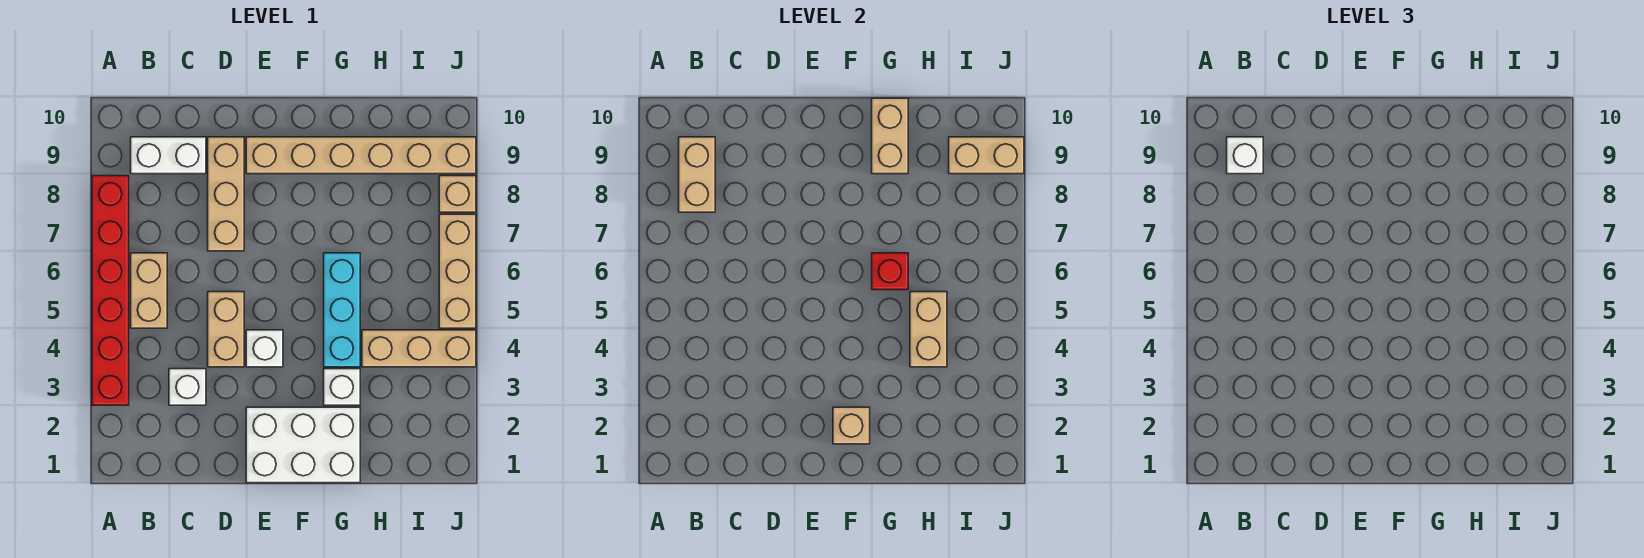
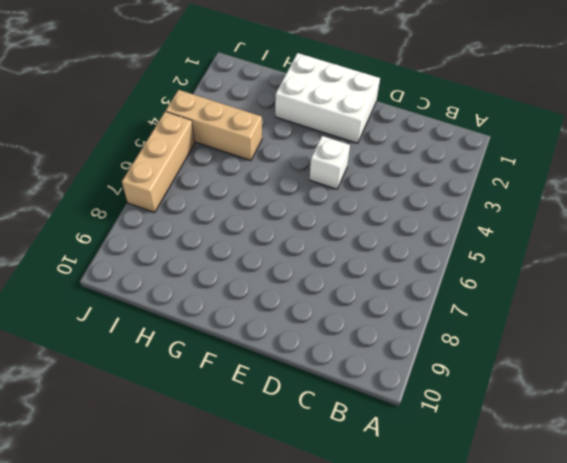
none -> red 1x6 brick [92,176,129,405]
none -> tan 1x2 brick [131,253,167,328]
none -> white 1x2 brick [131,137,206,174]

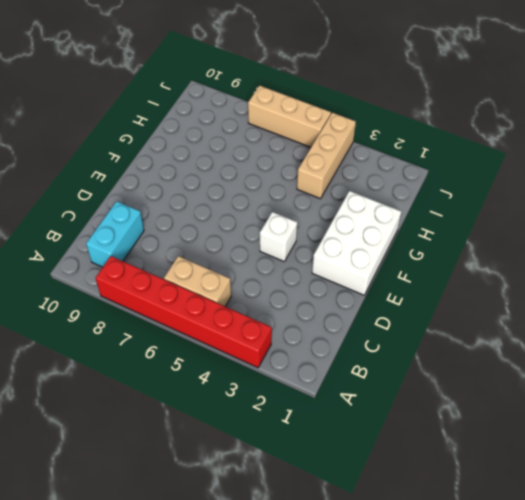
cyan 1x2 brick [86,201,144,267] -> white 1x2 brick [131,137,206,174]
none -> white 1x1 brick [169,369,206,405]
none -> tan 1x2 brick [208,292,244,367]
none -> tan 1x3 brick [208,137,244,251]

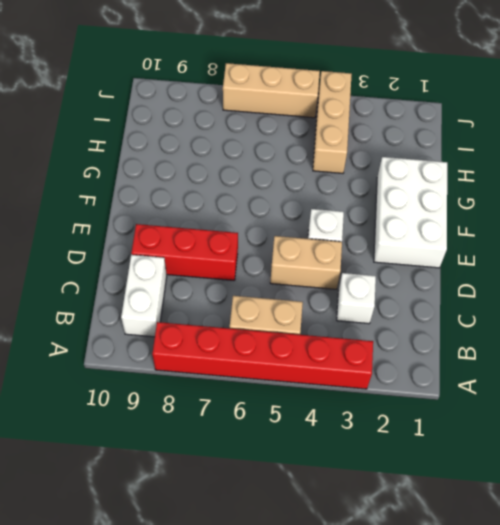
red 1x3 brick [131,224,238,280] -> tan 1x3 brick [208,137,244,251]
none -> tan 1x6 brick [246,137,476,174]
none -> white 1x1 brick [324,369,360,405]
none -> cyan 1x3 brick [324,253,360,367]

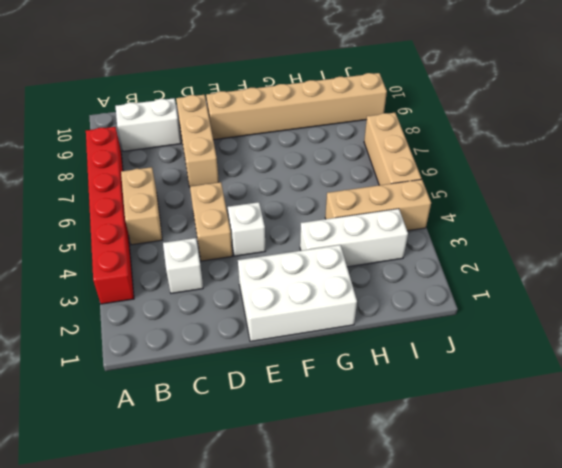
white 1x3 brick [300,209,408,267] -> white 1x1 brick [324,369,360,405]
none -> cyan 1x3 brick [324,253,360,367]
none -> tan 1x1 brick [439,176,476,212]
none -> tan 1x2 brick [679,137,715,212]

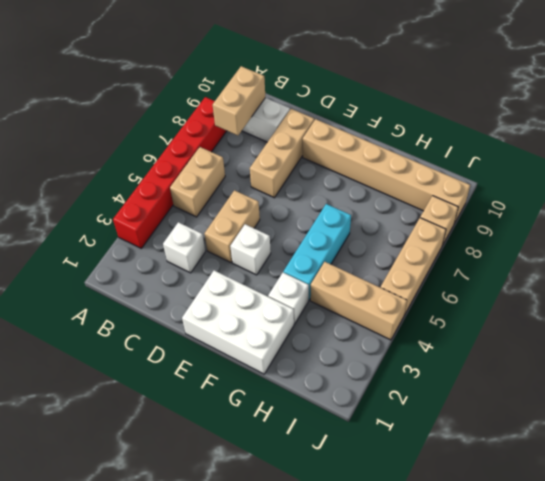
none -> tan 1x1 brick [833,407,870,444]
none -> red 1x1 brick [872,253,908,290]
none -> tan 1x2 brick [872,98,908,174]

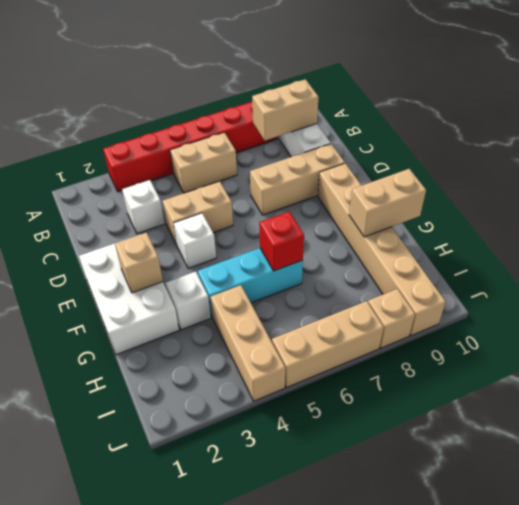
none -> tan 1x2 brick [910,292,947,367]
none -> tan 1x2 brick [949,137,1024,174]
none -> white 1x1 brick [1227,137,1263,174]

